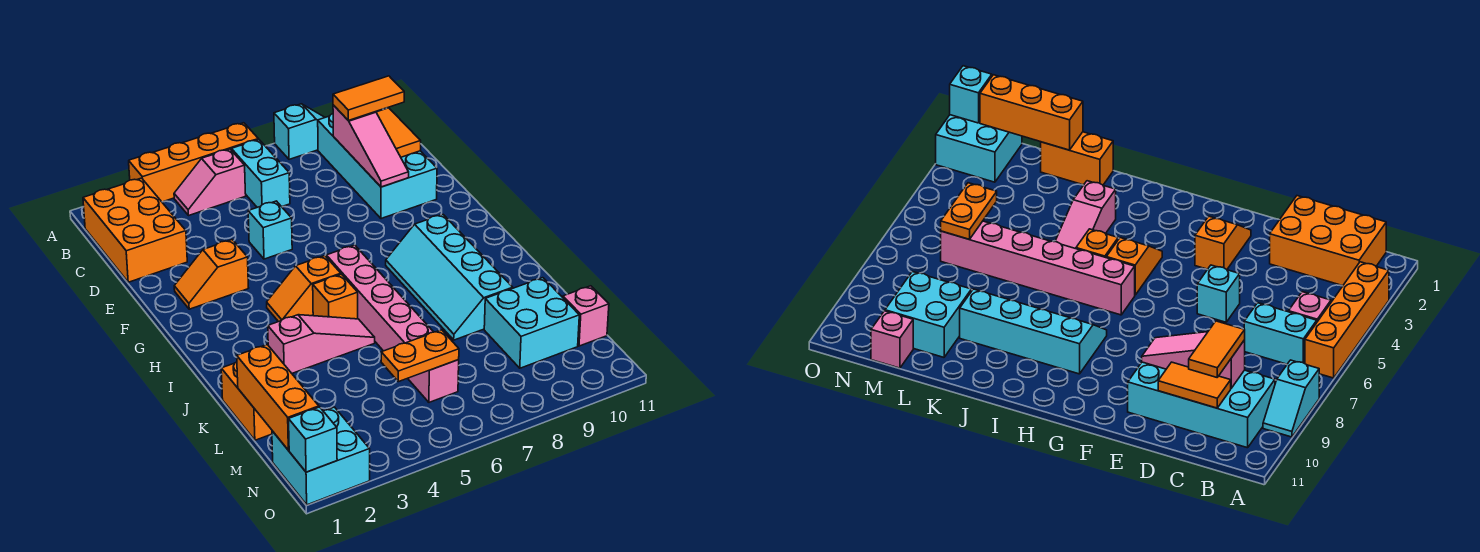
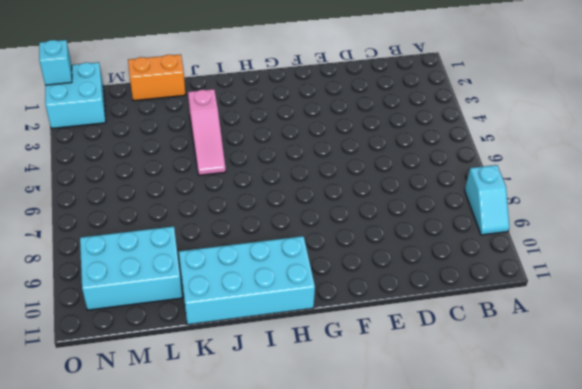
cyan 2x4 brick [179,236,315,325] -> cyan 2x4 brick moved to [318,110,437,219]
cyan 2x3 brick [80,226,182,310] -> cyan 2x2 brick [484,278,579,368]
none -> orange 1x4 brick [129,123,258,202]
none -> orange 2x3 brick [83,178,187,282]
none -> pink 1x2 slope [174,149,246,216]

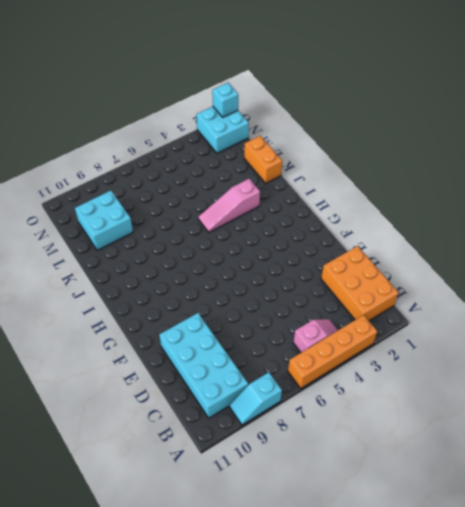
none -> cyan 1x2 brick [232,139,290,207]
none -> cyan 1x1 brick [248,201,292,259]
none -> orange 1x2 slope [174,240,248,309]

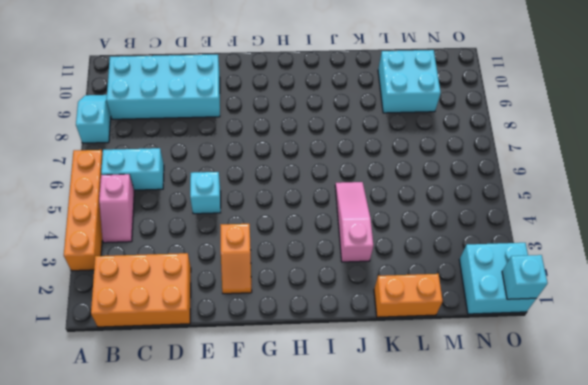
none -> orange 1x2 slope [267,256,341,322]
none -> pink 1x6 brick [326,245,459,402]
none -> cyan 2x4 slope [386,214,513,340]

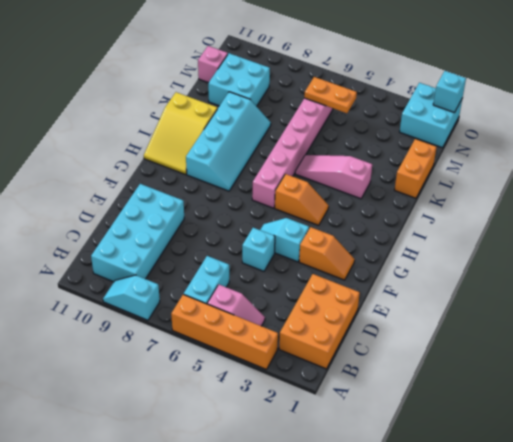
cyan 1x2 slope [260,218,309,262] -> none
yellow 2x3 slope [144,92,217,174] -> none
none -> orange 1x1 brick [313,274,358,319]
none -> pink 1x3 slope [333,105,409,187]
none -> orange 1x2 tile [376,108,421,157]

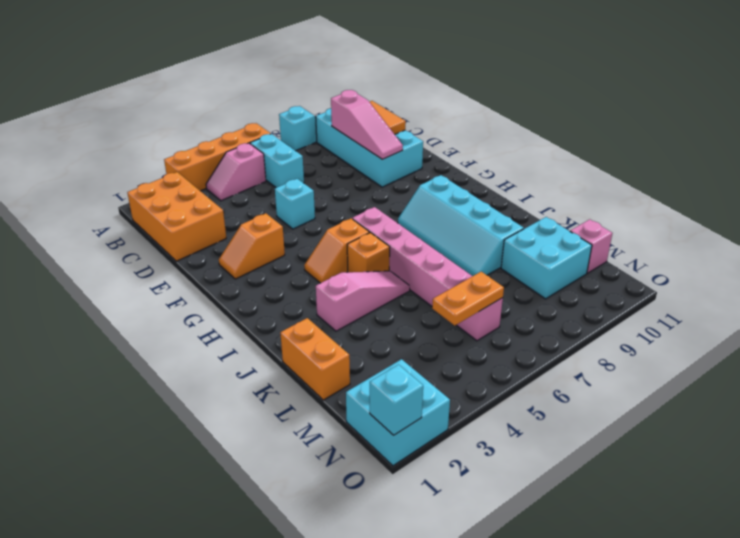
none -> orange 1x3 brick [237,345,319,450]
none -> orange 1x2 tile [333,76,404,120]

